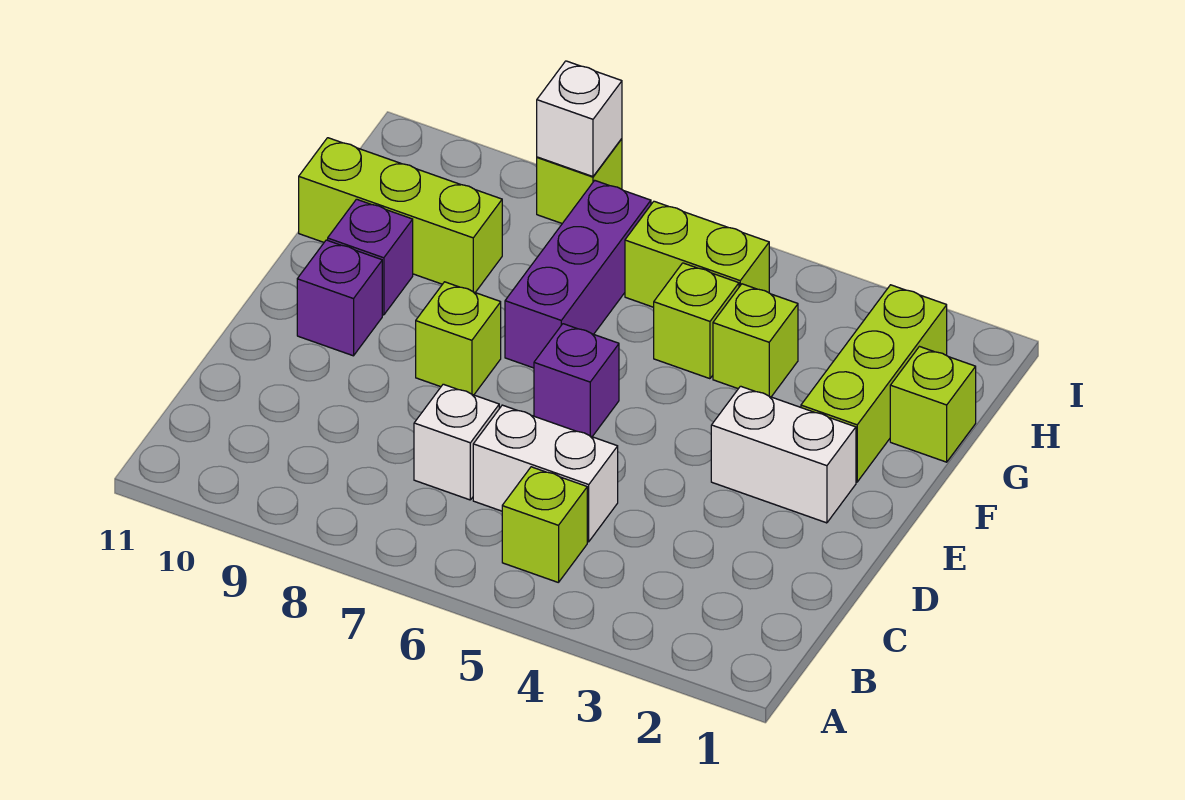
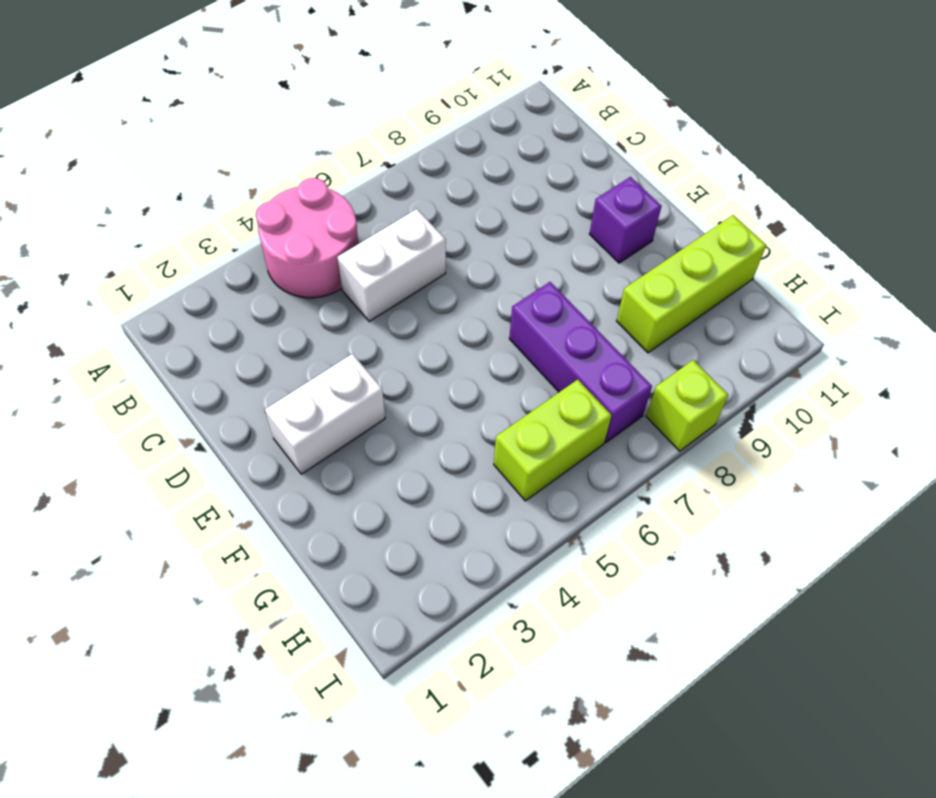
pink 2x2 round brick [256,178,358,298] -> lime 1x1 brick [502,467,587,583]
none -> white 1x1 brick [414,384,499,500]
none -> purple 1x1 brick [534,324,619,437]
none -> lime 1x1 brick [416,282,501,395]

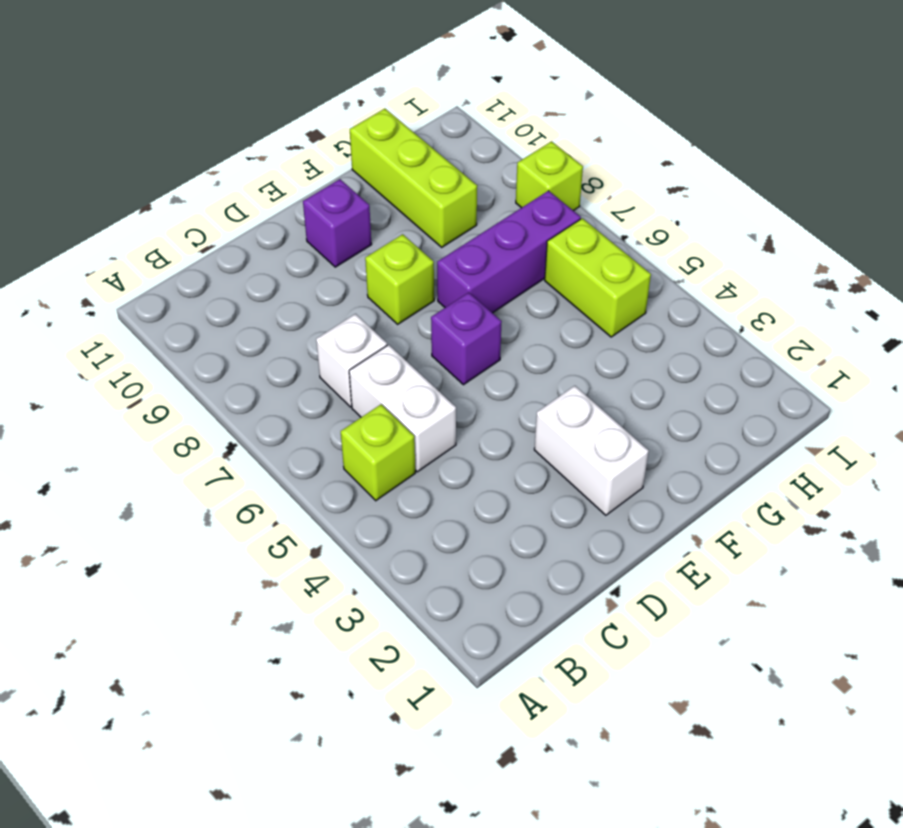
none -> lime 1x3 brick [801,285,947,482]
none -> purple 1x1 brick [328,199,413,315]
none -> lime 1x1 brick [890,347,976,462]

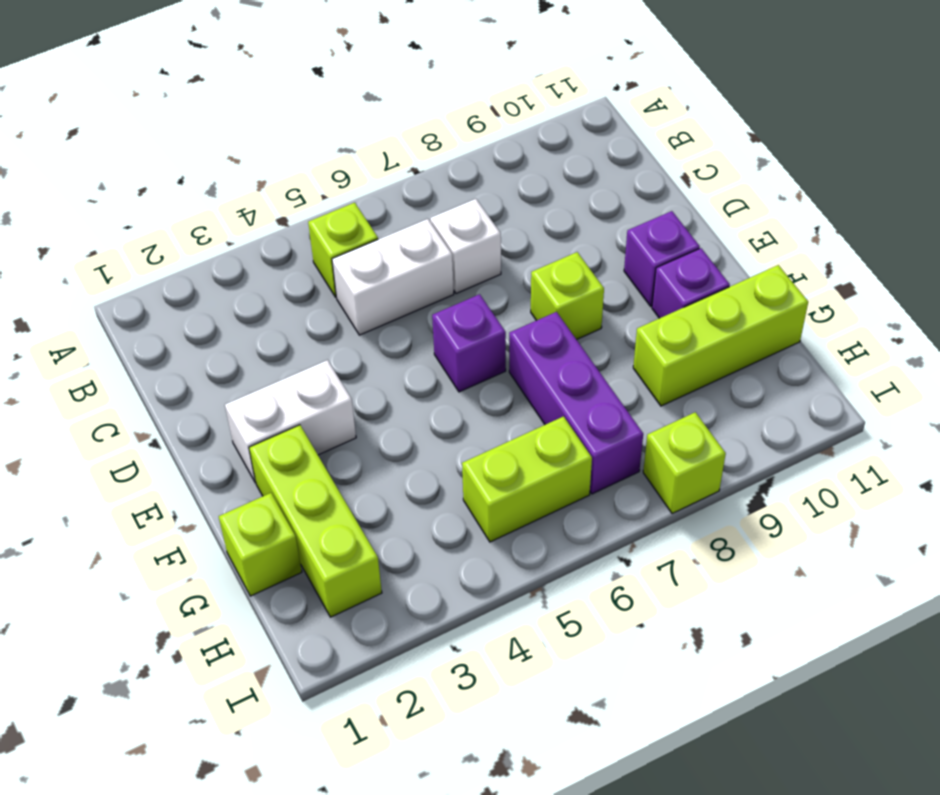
none -> lime 1x1 brick [713,284,798,397]
none -> lime 1x1 brick [654,263,739,379]
none -> white 1x1 brick [537,61,622,177]

